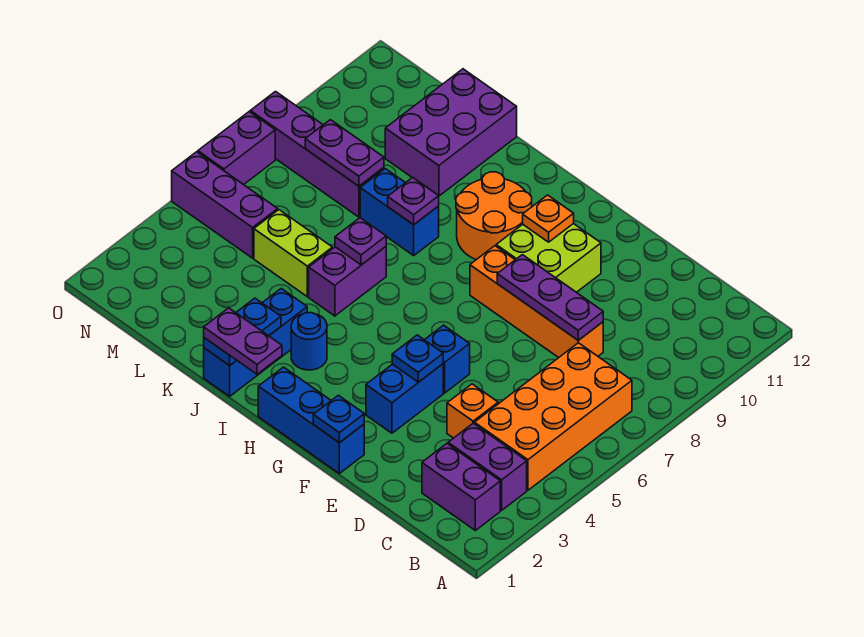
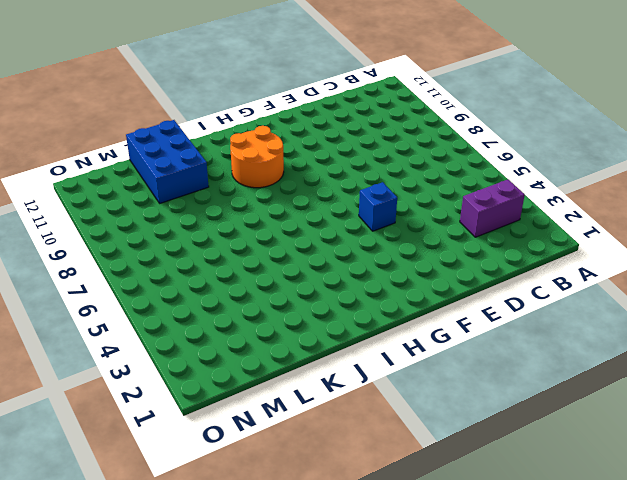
blue 2x3 brick [126,120,209,203] -> purple 2x3 brick [385,69,517,196]
none -> purple 1x2 brick [422,444,500,530]
none -> orange 2x4 brick [474,343,632,490]
none -> orange 1x1 brick [447,384,498,438]

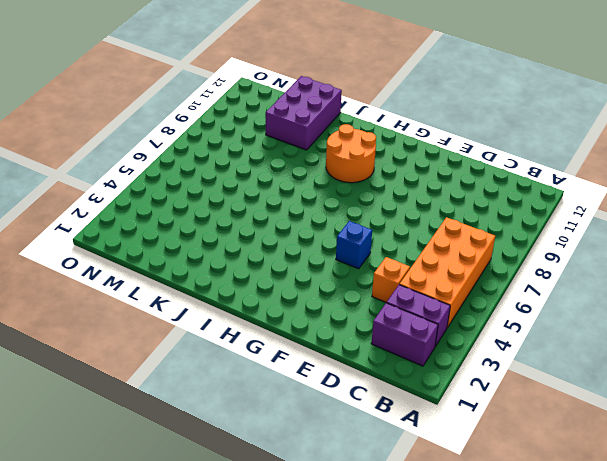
none -> orange 1x4 brick [470,246,603,358]
none -> blue 1x3 brick [258,367,364,473]
none -> blue 1x2 brick [366,364,443,433]

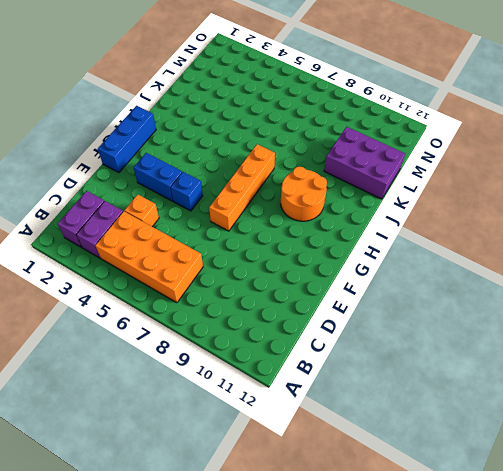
orange 1x4 brick [209,144,275,231] -> orange 1x4 brick moved to [470,246,603,358]
none -> lime 2x2 brick [496,224,601,292]
none -> blue 1x1 round brick [291,313,327,370]
none -> blue 1x3 brick [204,288,307,396]

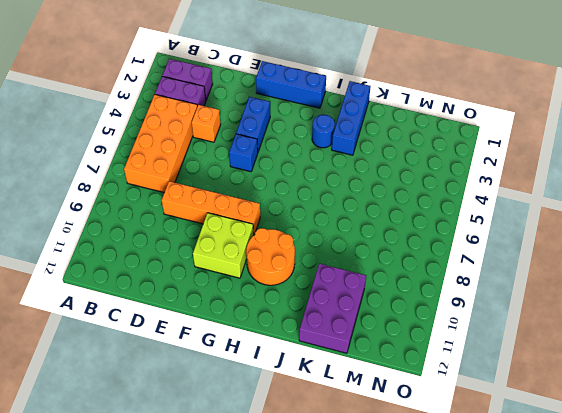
none -> purple 1x2 brick [309,247,386,316]
none -> blue 1x2 brick [360,169,439,255]
none -> lime 1x2 brick [254,210,332,297]

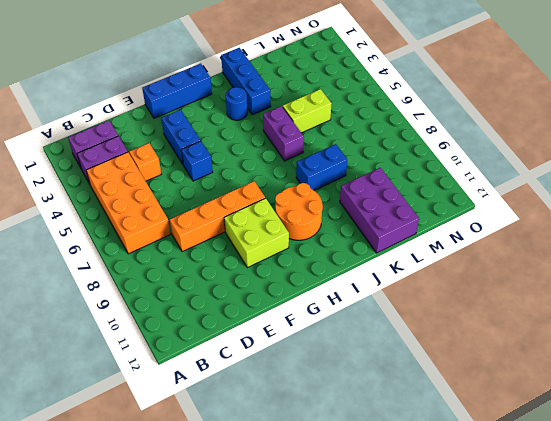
none -> purple 1x4 brick [250,92,384,217]
none -> purple 1x3 brick [172,152,278,258]
none -> purple 1x2 brick [198,112,275,185]

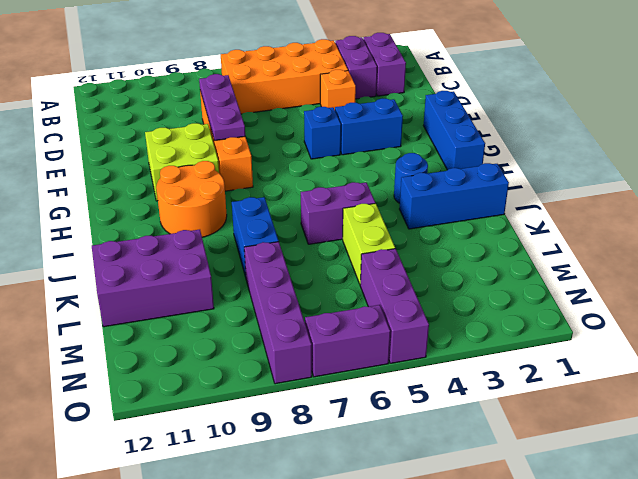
none -> blue 1x1 plate [313,395,364,443]
none -> blue 1x1 plate [392,335,443,382]
none -> orange 1x1 plate [523,195,574,242]

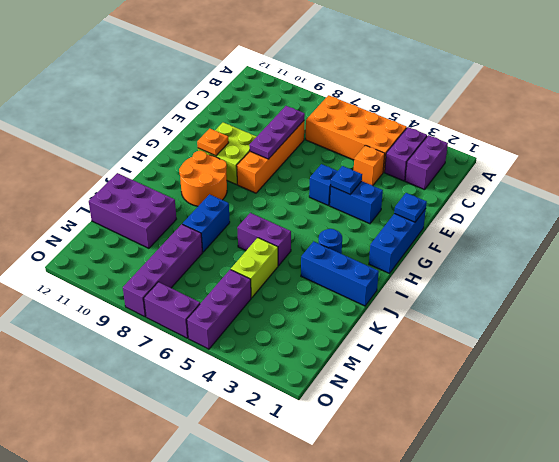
none -> blue 1x2 plate [204,298,281,365]
none -> purple 1x1 plate [335,218,386,265]
none -> purple 1x1 plate [388,177,439,225]

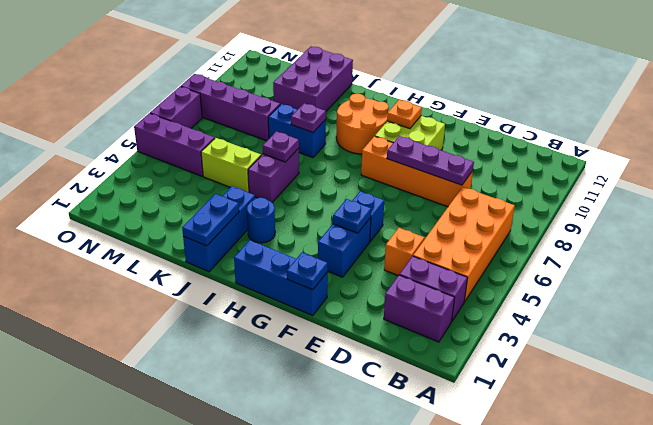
none -> purple 1x2 plate [305,120,384,186]
none -> purple 1x2 plate [204,308,282,374]

